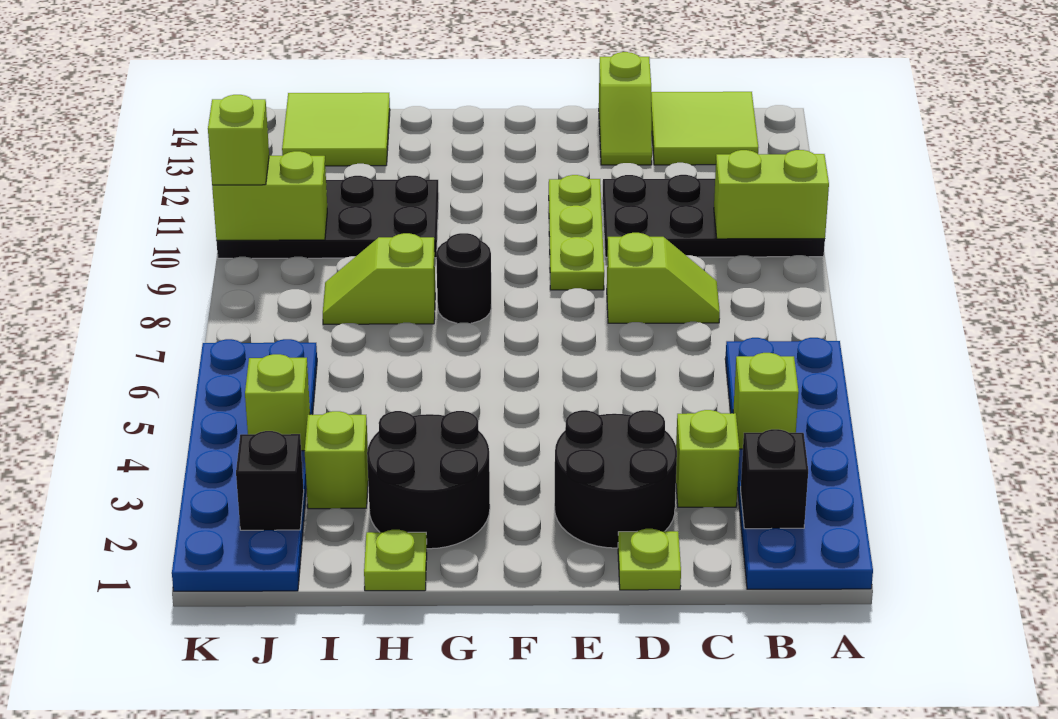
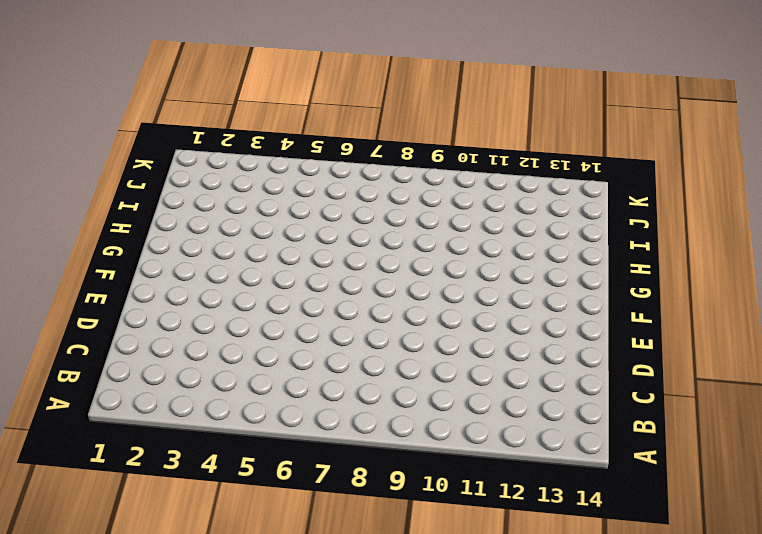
none -> blue 2x6 plate [725,338,873,589]
none -> black 2x4 plate [603,175,825,257]
none -> lime 2x2 tile [651,92,758,165]

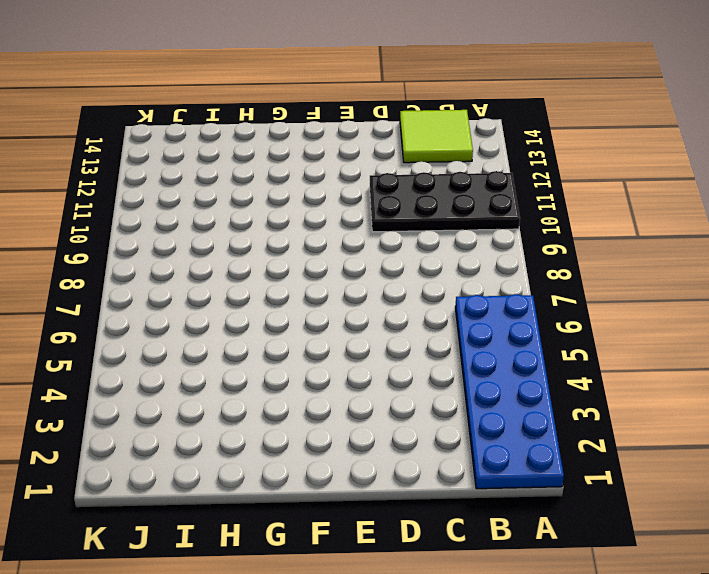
none -> lime 1x1 brick [676,410,740,507]
none -> lime 1x2 slope [607,233,720,323]
none -> lime 1x1 plate [618,529,681,590]

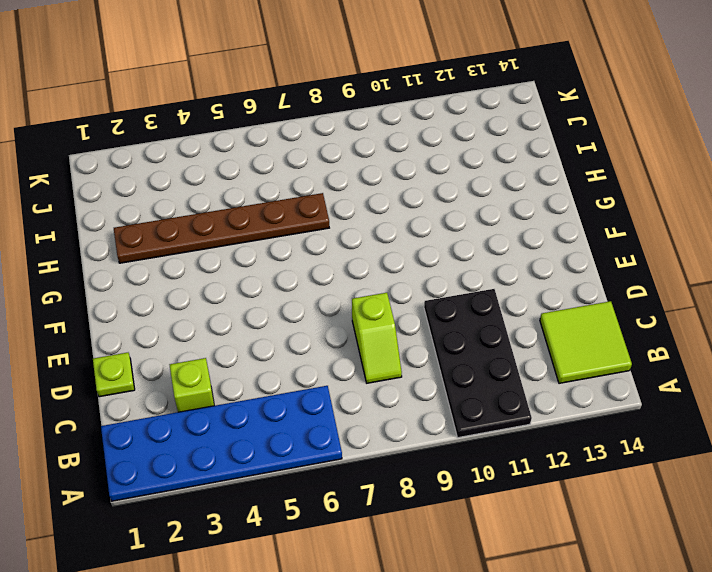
brown 1x6 plate [114,193,329,263] -> black 2x2 round brick [367,411,490,549]
none -> black 2x2 round brick [555,410,677,548]
none -> lime 1x2 slope [599,52,652,165]
none -> lime 1x3 plate [549,175,604,290]

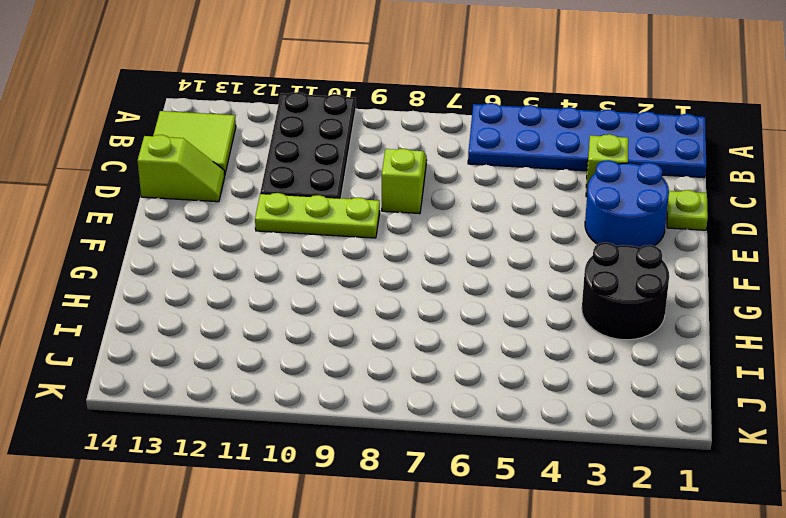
blue 2x2 round brick [585,160,669,247] -> black 2x2 round brick [555,410,677,548]
none -> black 1x1 round brick [436,233,491,323]
none -> lime 1x1 plate [364,530,427,591]
none -> lime 1x2 slope [323,233,435,324]

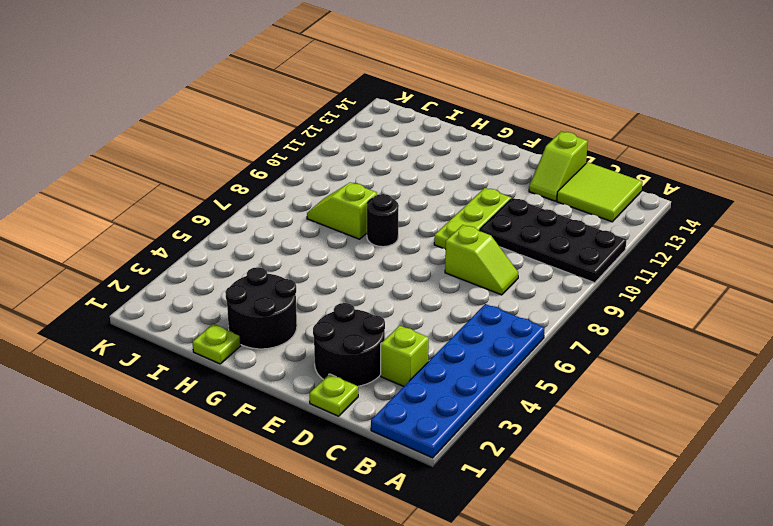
none -> black 2x4 plate [216,176,439,258]
none -> lime 1x1 brick [305,411,368,509]
none -> lime 2x2 tile [282,93,390,166]

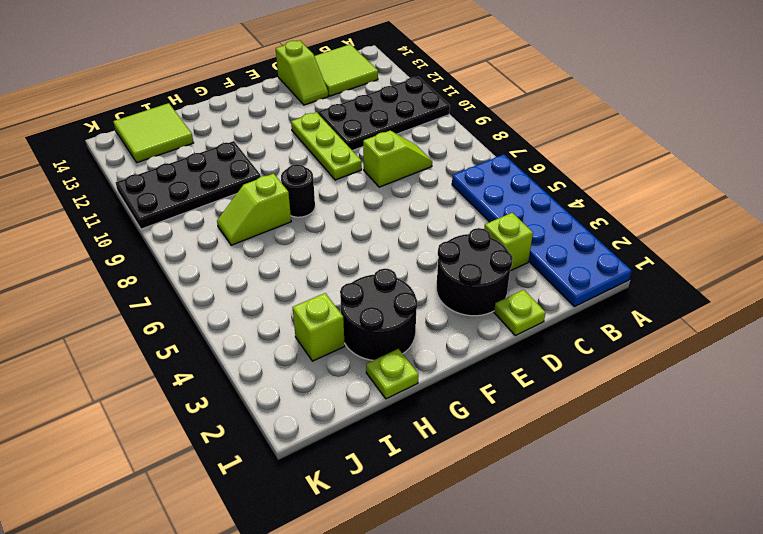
none -> blue 2x6 plate [172,339,317,591]
none -> lime 1x2 brick [714,150,829,239]
none -> black 1x1 brick [741,429,808,529]

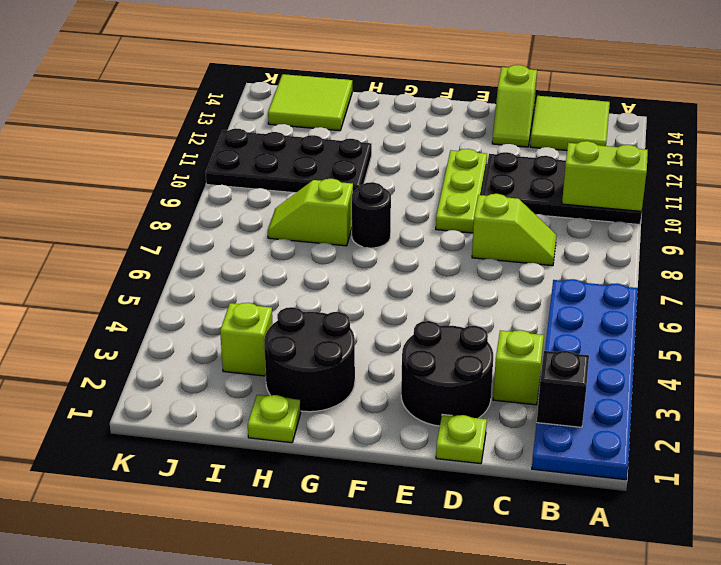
none -> blue 2x6 plate [172,339,317,591]
none -> lime 1x1 brick [733,353,799,449]
none -> black 1x1 brick [236,431,304,530]

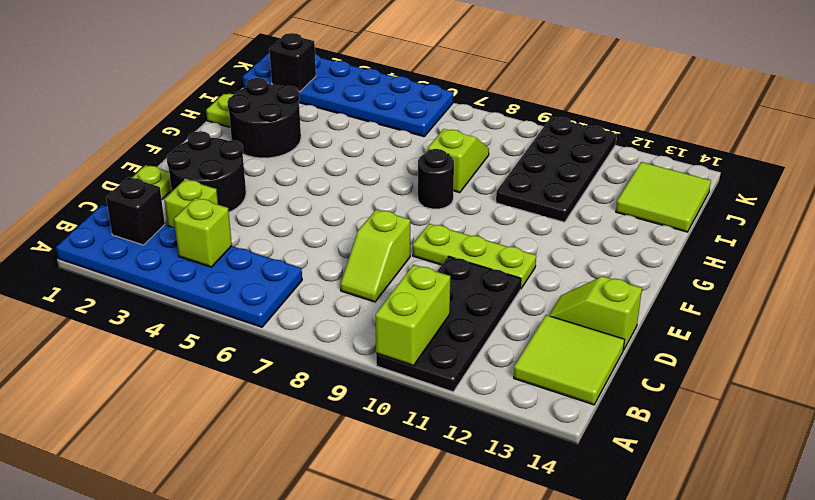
none -> lime 1x1 brick [305,411,368,509]
none -> lime 1x1 brick [245,354,310,451]
none -> lime 1x2 brick [212,151,327,240]

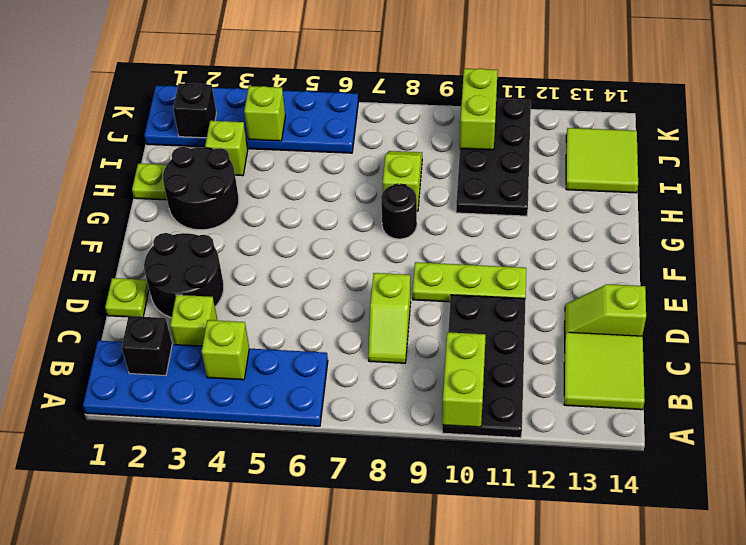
none -> lime 1x1 brick [208,95,269,185]

